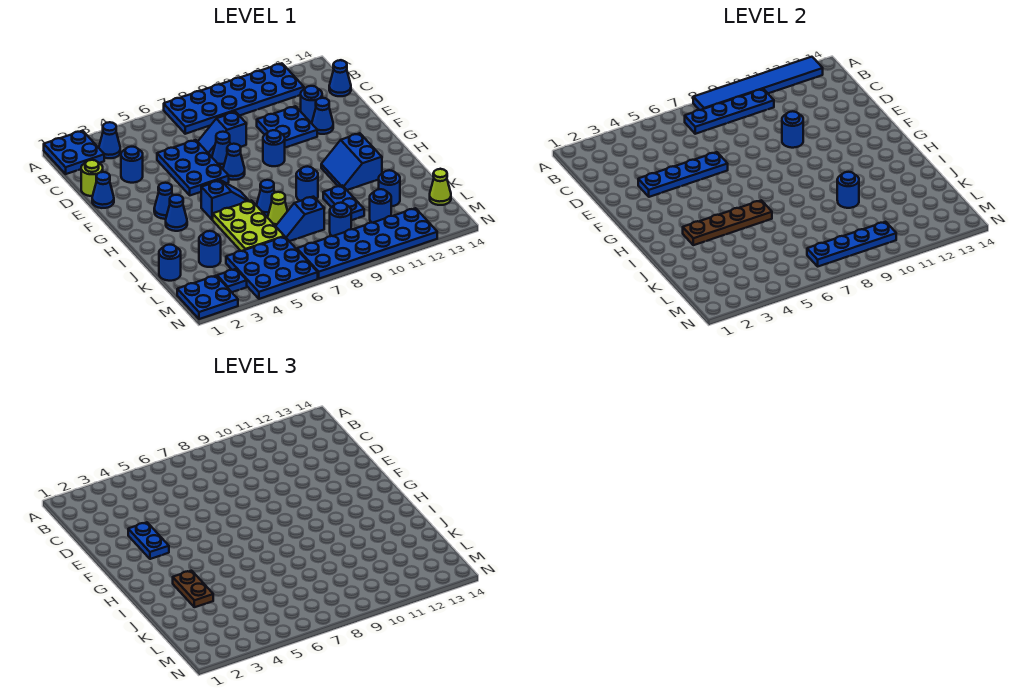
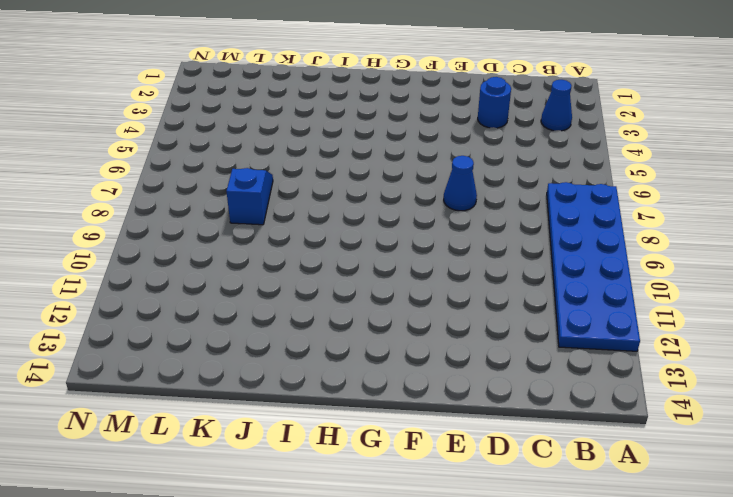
none -> blue 2x2 plate [44,131,104,174]
none -> blue 1x1 cone [329,60,351,96]
none -> lime 1x1 round brick [81,160,103,196]
none -> blue 2x3 plate [157,140,229,195]

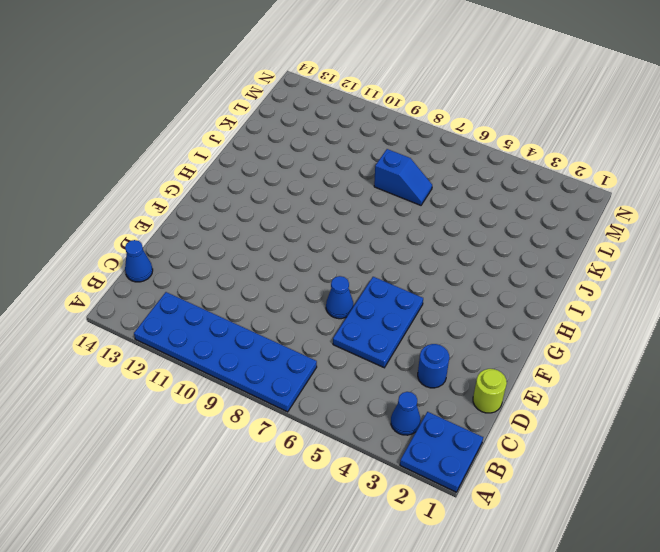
none -> blue 1x2 slope [198,112,246,157]
none -> blue 2x2 plate [257,106,317,148]
none -> blue 1x1 round brick [301,86,322,122]
none -> blue 1x1 cone [92,172,114,208]

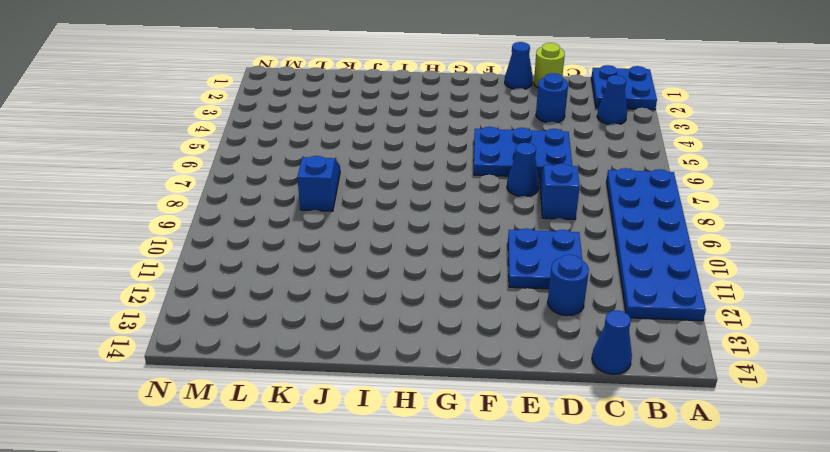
none -> blue 1x1 cone [312,98,333,134]
none -> blue 1x1 cone [223,144,245,180]
none -> blue 1x1 round brick [263,130,285,166]
none -> blue 1x1 cone [154,183,173,219]

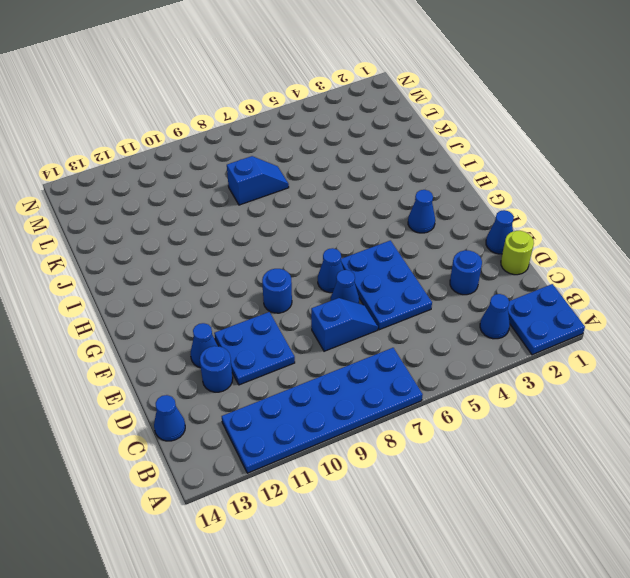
none -> blue 1x1 cone [166,195,187,231]
none -> blue 1x2 slope [201,180,249,220]
none -> blue 2x2 slope [321,133,382,190]
none -> lime 2x3 plate [213,200,284,251]

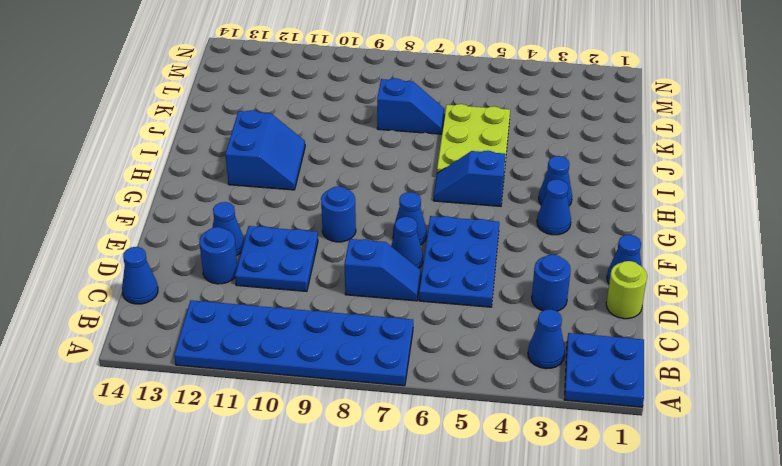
none -> blue 1x1 cone [257,180,275,216]
none -> blue 1x1 round brick [296,166,318,201]
none -> lime 1x1 cone [268,192,287,226]
none -> blue 1x2 plate [323,185,364,220]

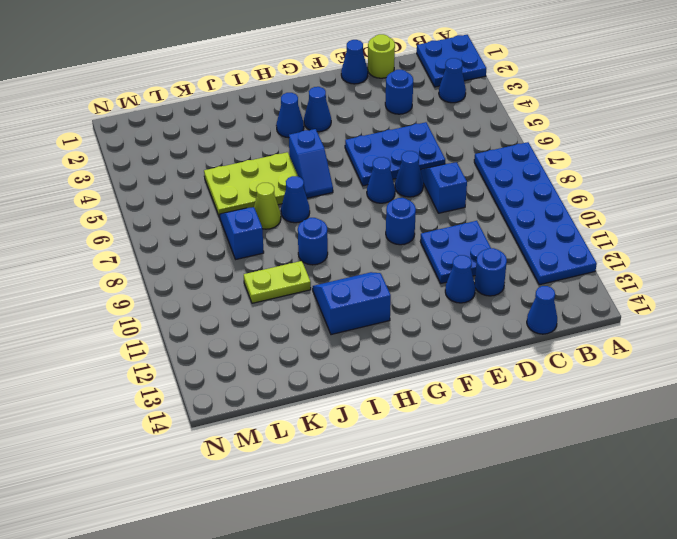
lime 1x2 plate [244,261,311,303] -> blue 1x2 plate [323,185,364,220]
none -> blue 1x1 round brick [159,245,181,281]
none -> blue 1x1 round brick [199,231,221,267]
none -> blue 1x1 round brick [379,170,400,206]
none -> blue 3x3 plate [226,237,318,299]

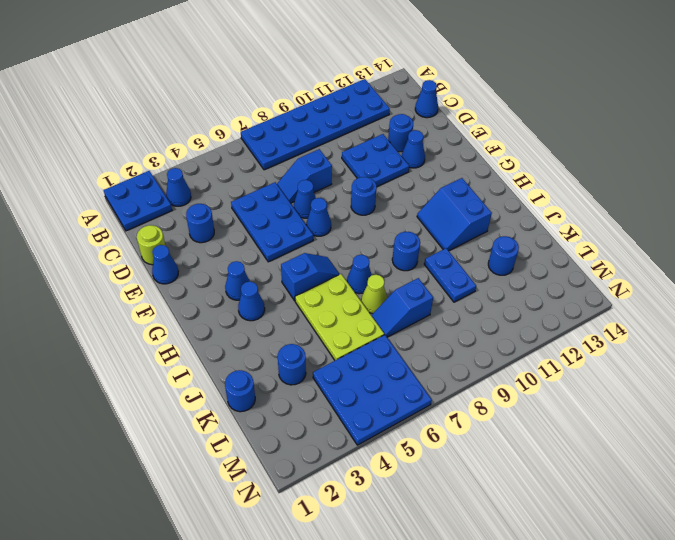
none -> blue 1x1 round brick [330,203,351,236]
none -> blue 1x1 round brick [370,189,391,223]
none -> lime 1x1 cone [430,169,451,205]
none -> blue 2x2 plate [177,276,238,319]

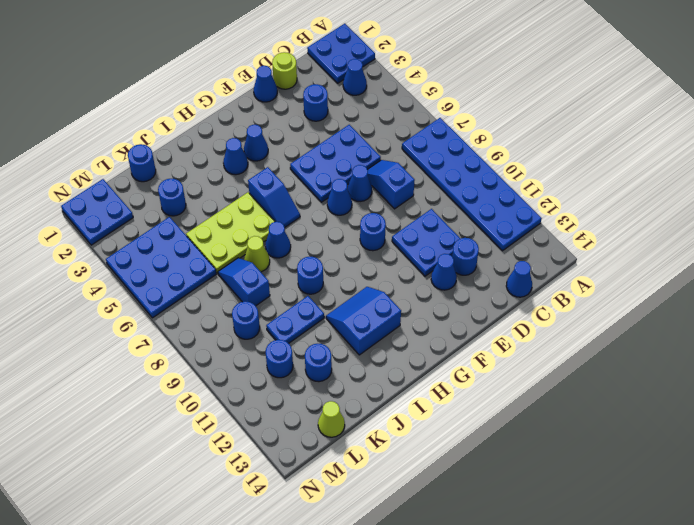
none -> blue 1x1 plate [217,269,247,292]
none -> blue 2x6 plate [297,208,437,279]
none -> blue 1x6 tile [693,57,823,110]
none -> blue 1x4 plate [685,89,774,134]

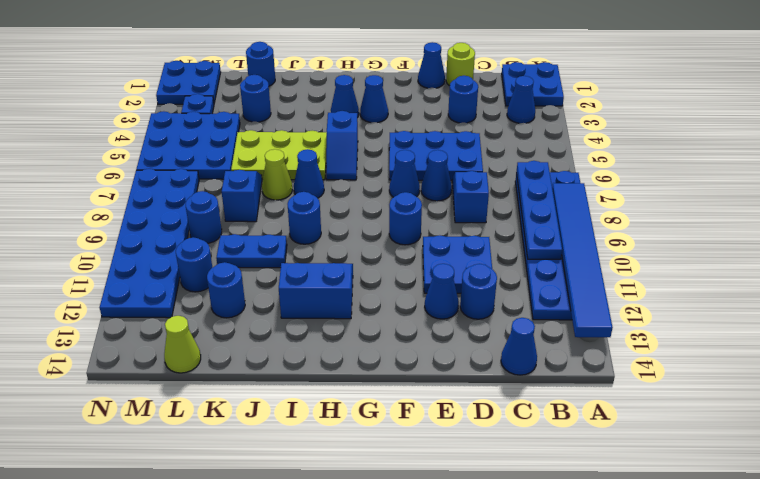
none -> blue 1x4 plate [638,152,728,197]
none -> blue 1x1 round brick [782,111,803,148]
none -> brown 1x4 plate [683,200,772,245]
none -> blue 1x1 round brick [837,172,859,208]

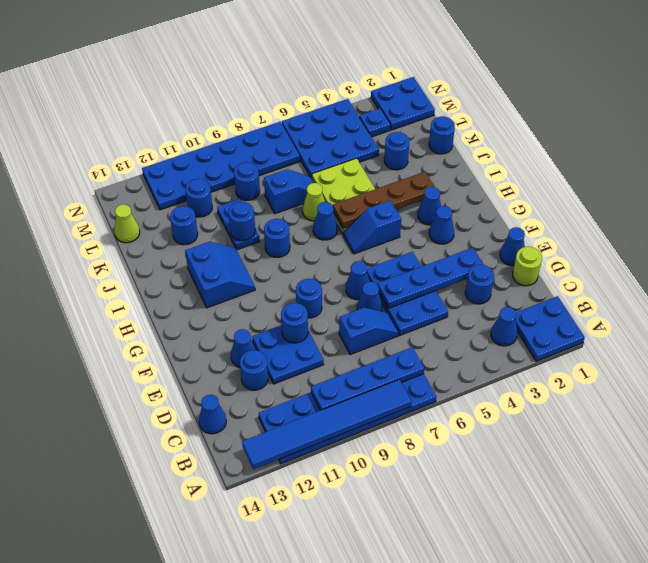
none -> blue 1x4 plate [807,222,896,266]
none -> blue 1x2 plate [128,522,169,559]
none -> brown 1x2 plate [173,571,213,607]

